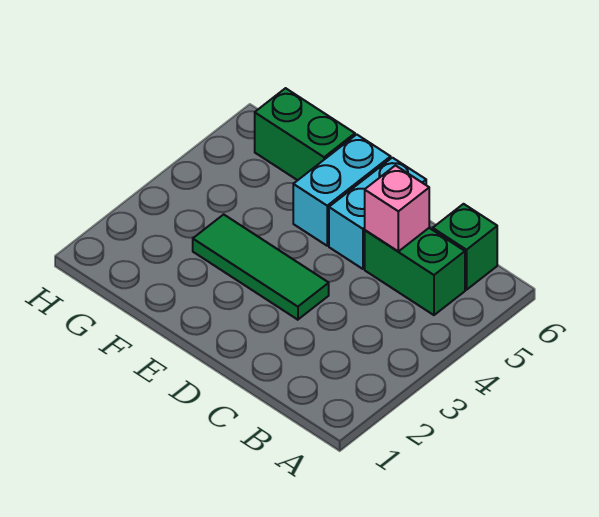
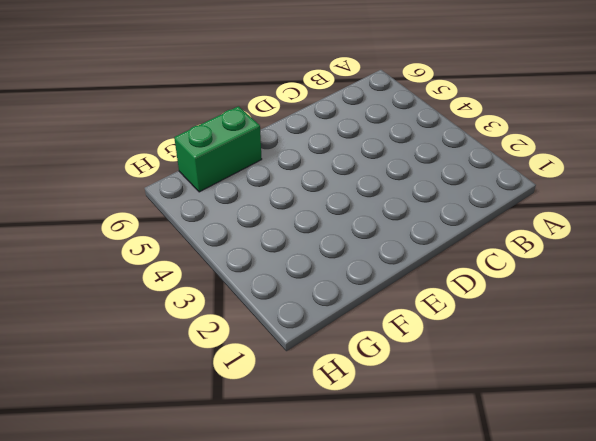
none -> green 1x2 brick [365,228,465,315]
none -> green 1x1 brick [433,204,497,290]

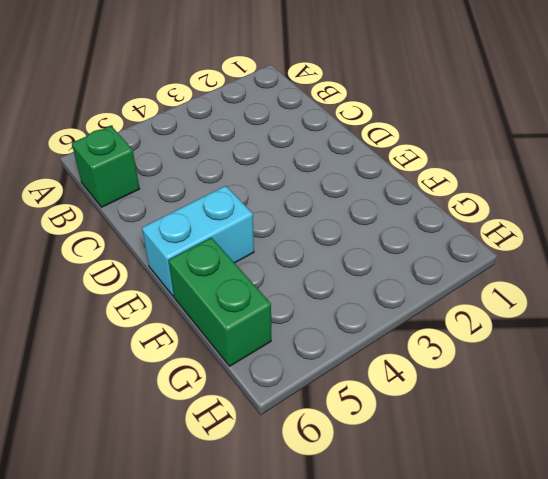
none -> green 1x2 brick [365,228,465,315]
none -> green 1x3 tile [193,214,329,320]

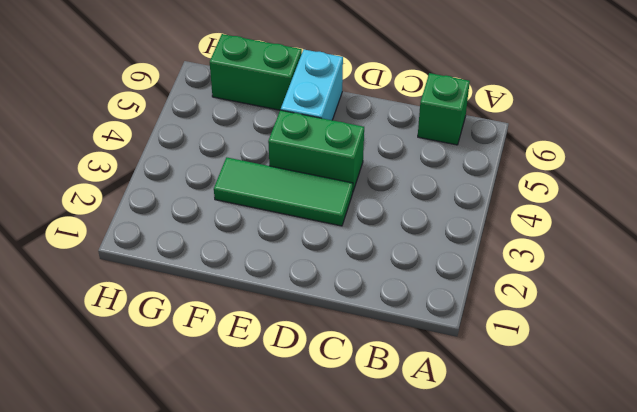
green 1x2 brick [268,110,364,191] -> green 1x2 brick moved to [365,228,465,315]
none -> cyan 1x2 brick [329,158,426,269]
none -> pink 1x1 brick [365,166,429,251]

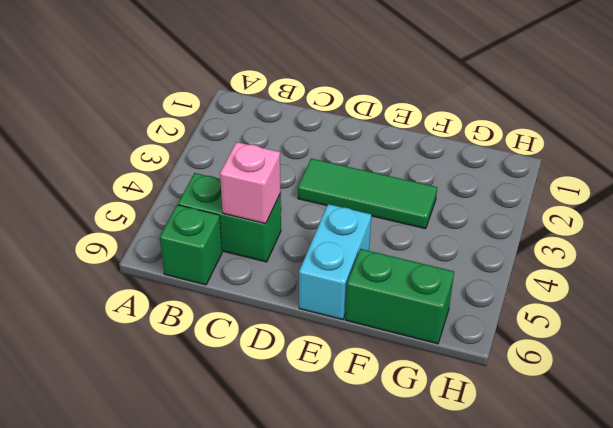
none -> cyan 1x2 brick [329,158,426,269]

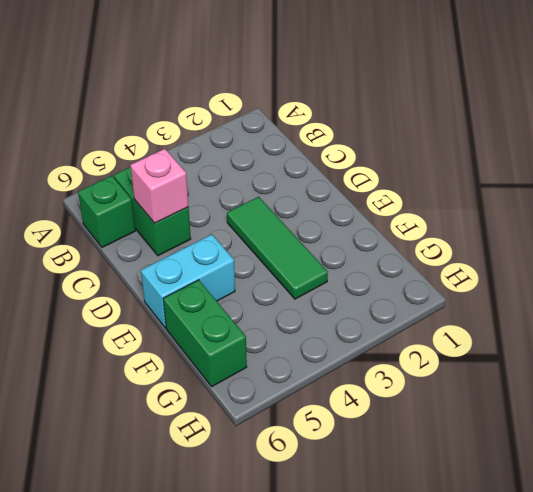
none -> cyan 1x2 brick [329,158,426,269]

